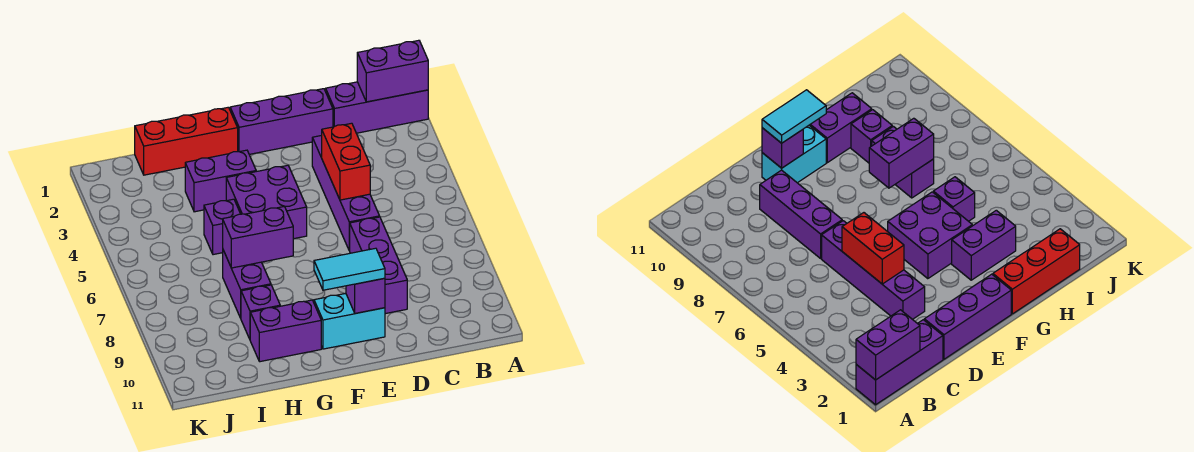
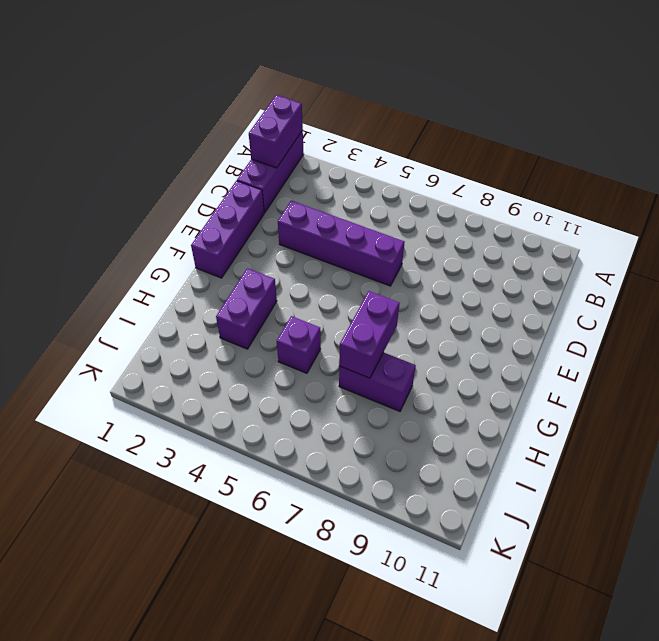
none -> purple 1x3 brick [350,217,407,314]
none -> cyan 1x2 brick [314,293,385,349]
none -> purple 2x2 brick [226,165,307,239]

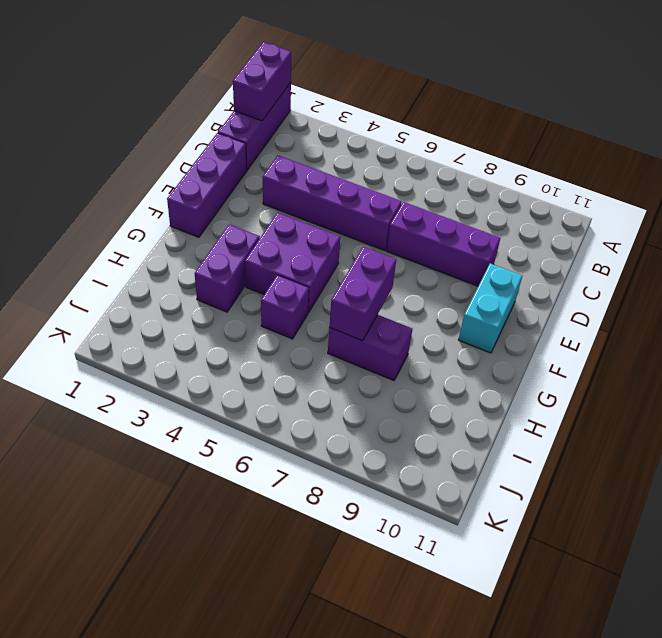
none -> red 1x3 brick [135,107,238,175]
none -> purple 1x2 brick [250,300,321,362]
none -> purple 1x1 brick [241,285,280,339]

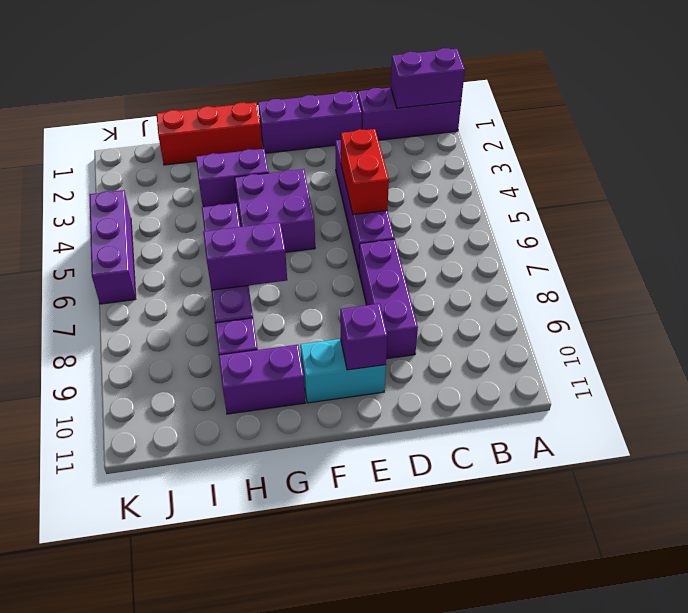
purple 1x3 brick [89,190,136,304] -> none
none -> cyan 1x2 tile [314,248,385,290]

